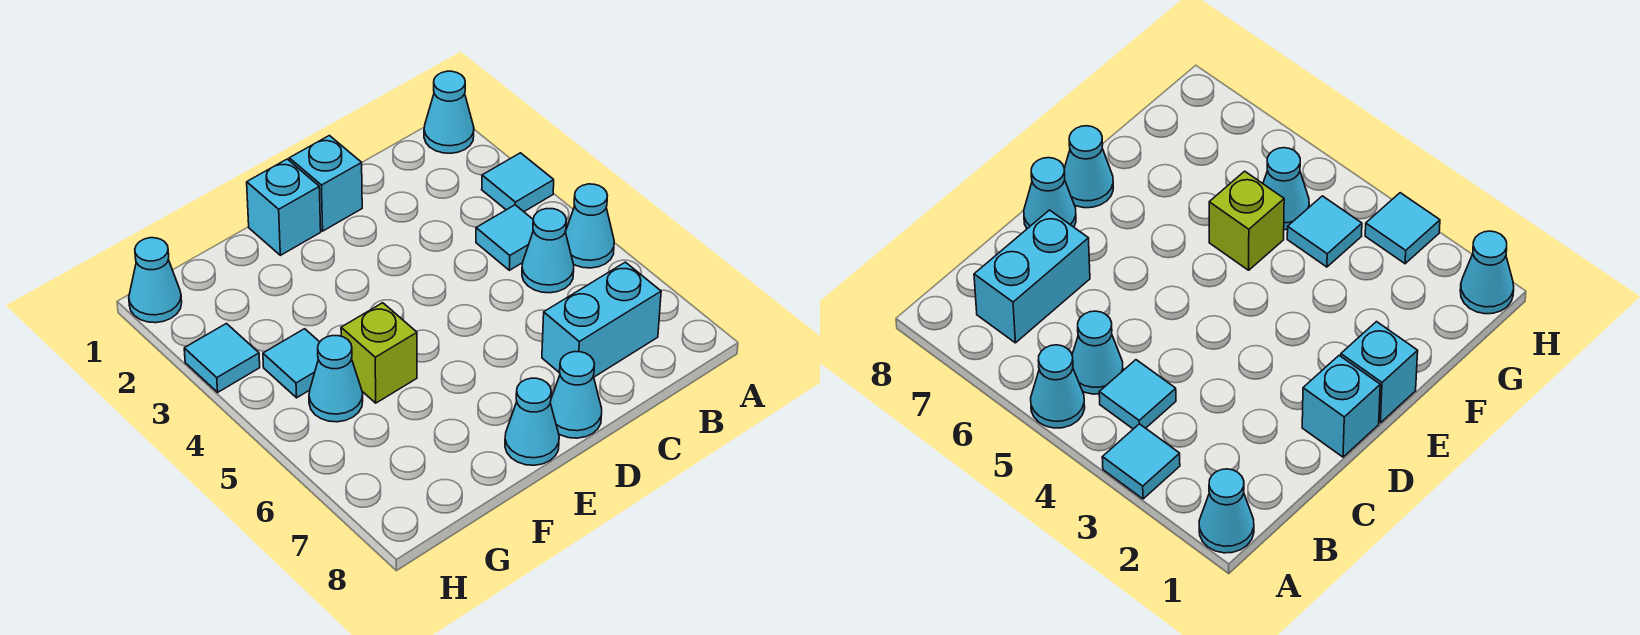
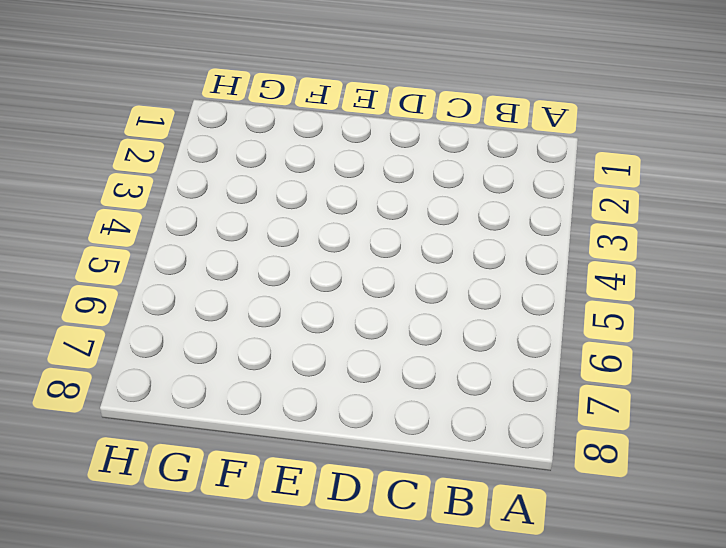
none -> cyan 1x1 cone [424,71,474,153]
none -> cyan 1x1 tile [482,153,554,212]
none -> cyan 1x1 cone [565,184,614,268]

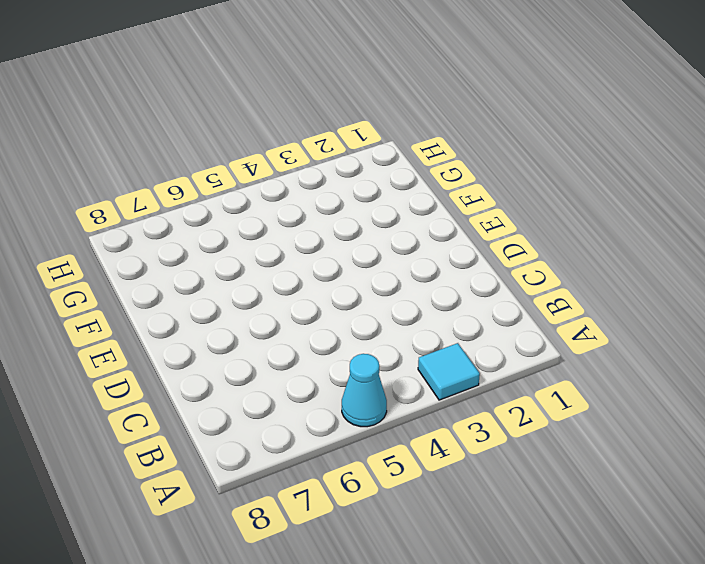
none -> cyan 1x1 cone [424,71,474,153]
none -> cyan 1x1 tile [476,205,533,270]
none -> cyan 1x1 cone [522,209,574,293]

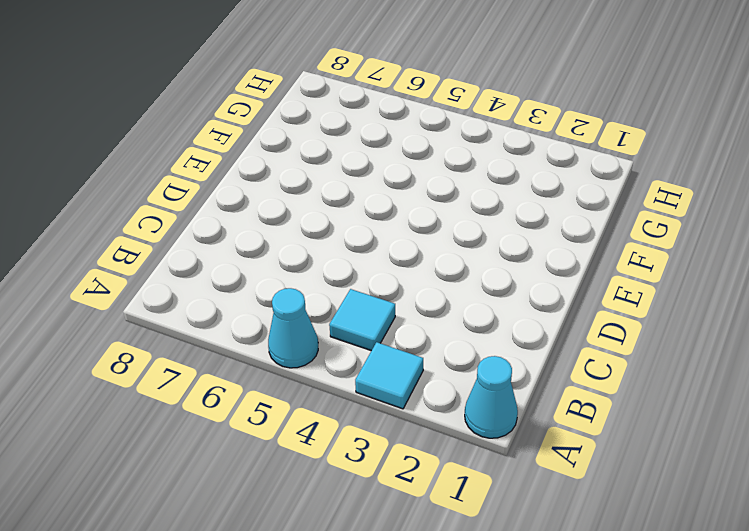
none -> cyan 1x1 cone [522,209,574,293]
none -> cyan 1x2 brick [542,262,661,377]
none -> cyan 1x1 brick [289,136,362,231]

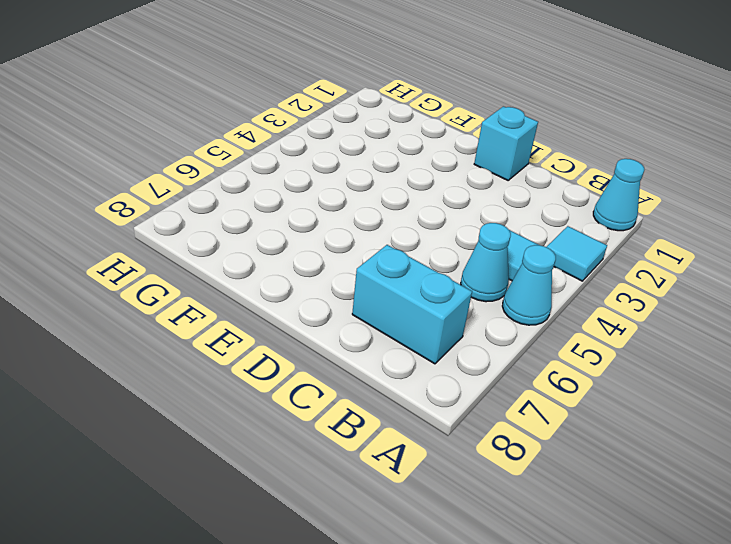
none -> cyan 1x1 cone [550,352,602,438]
none -> cyan 1x1 brick [247,159,321,255]
none -> cyan 1x1 cone [505,378,559,465]

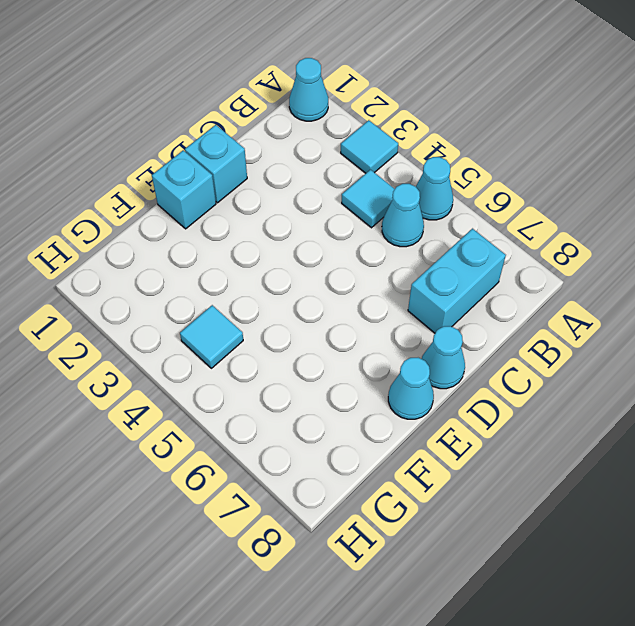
none -> lime 1x1 brick [341,303,417,403]
none -> cyan 1x1 cone [309,336,363,422]
none -> cyan 1x1 cone [129,238,182,323]

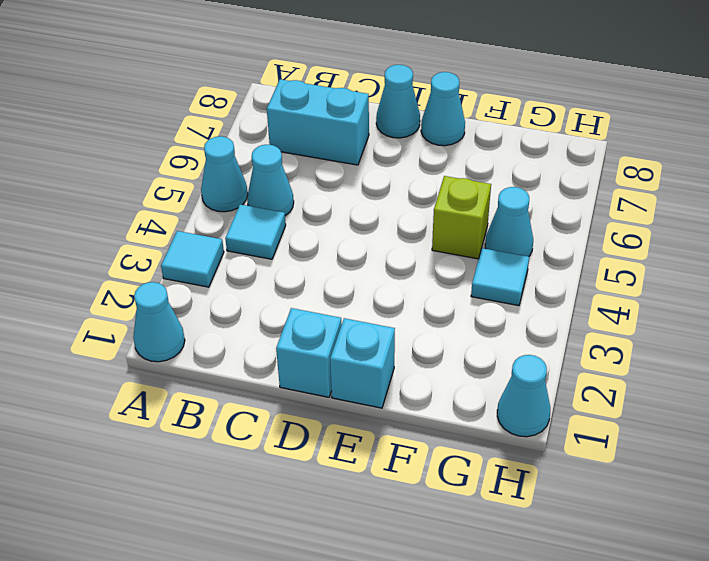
none -> cyan 1x1 tile [184,324,260,392]

